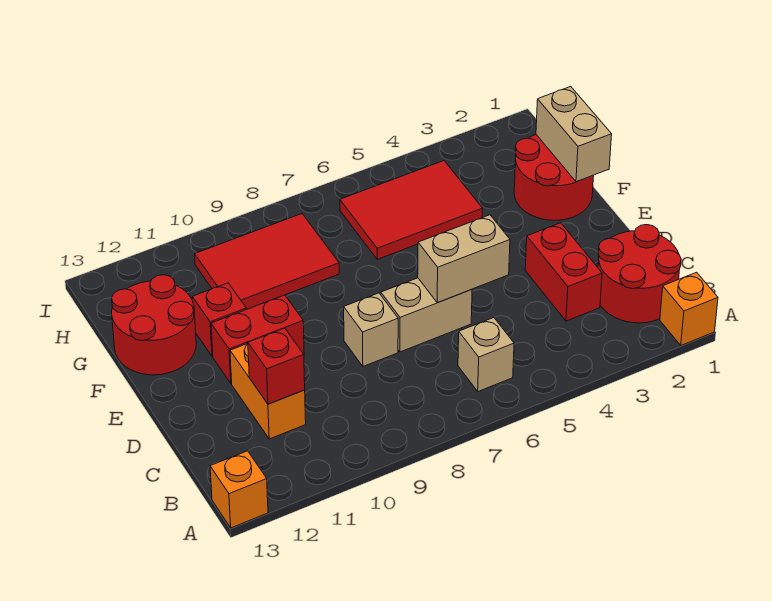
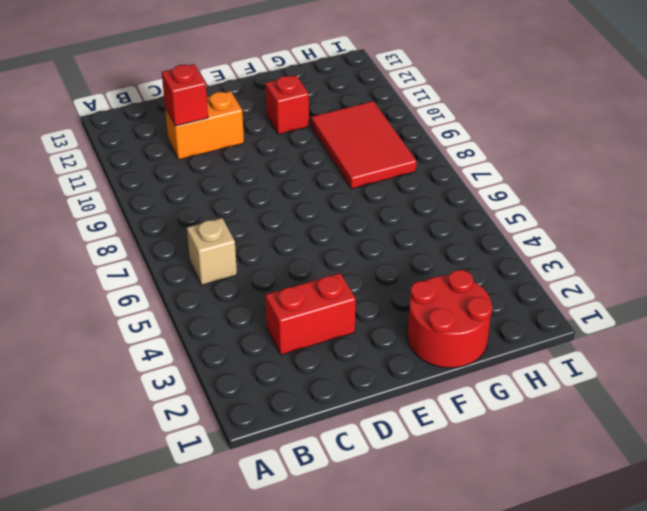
none -> orange 1x1 brick [660,272,718,345]
none -> orange 1x1 brick [210,451,268,528]
none -> red 2x2 round brick [598,225,681,323]

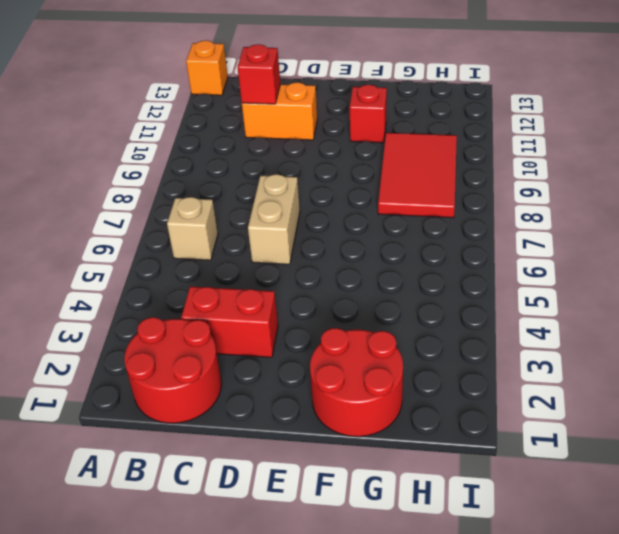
none -> orange 1x1 brick [660,272,718,345]
none -> tan 1x1 brick [344,293,398,366]
none -> red 1x2 brick [211,295,304,383]

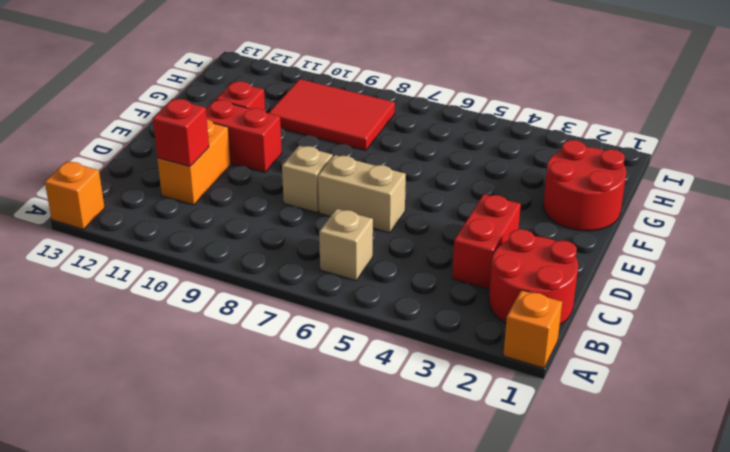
none -> red 2x2 round brick [112,275,196,375]
none -> red 2x3 tile [340,161,483,259]
none -> tan 1x2 brick [418,215,510,303]

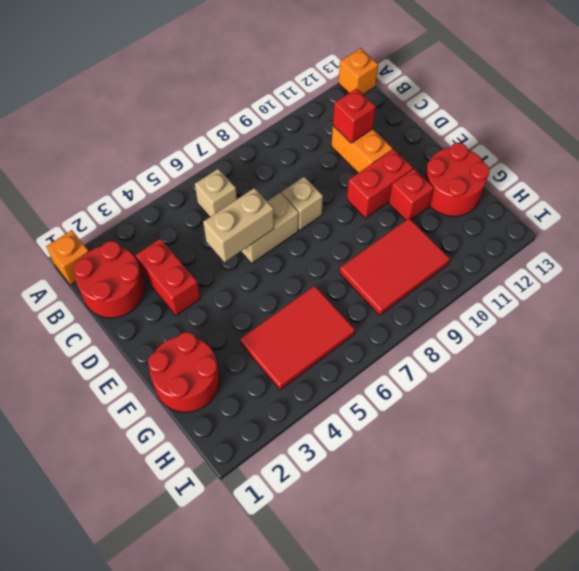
none -> tan 1x2 brick [536,87,612,182]

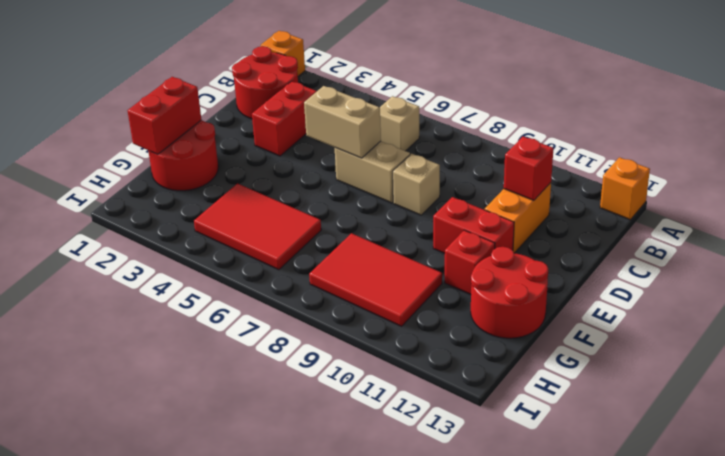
red 1x2 brick [127,77,201,155] -> tan 1x2 brick [536,87,612,182]

